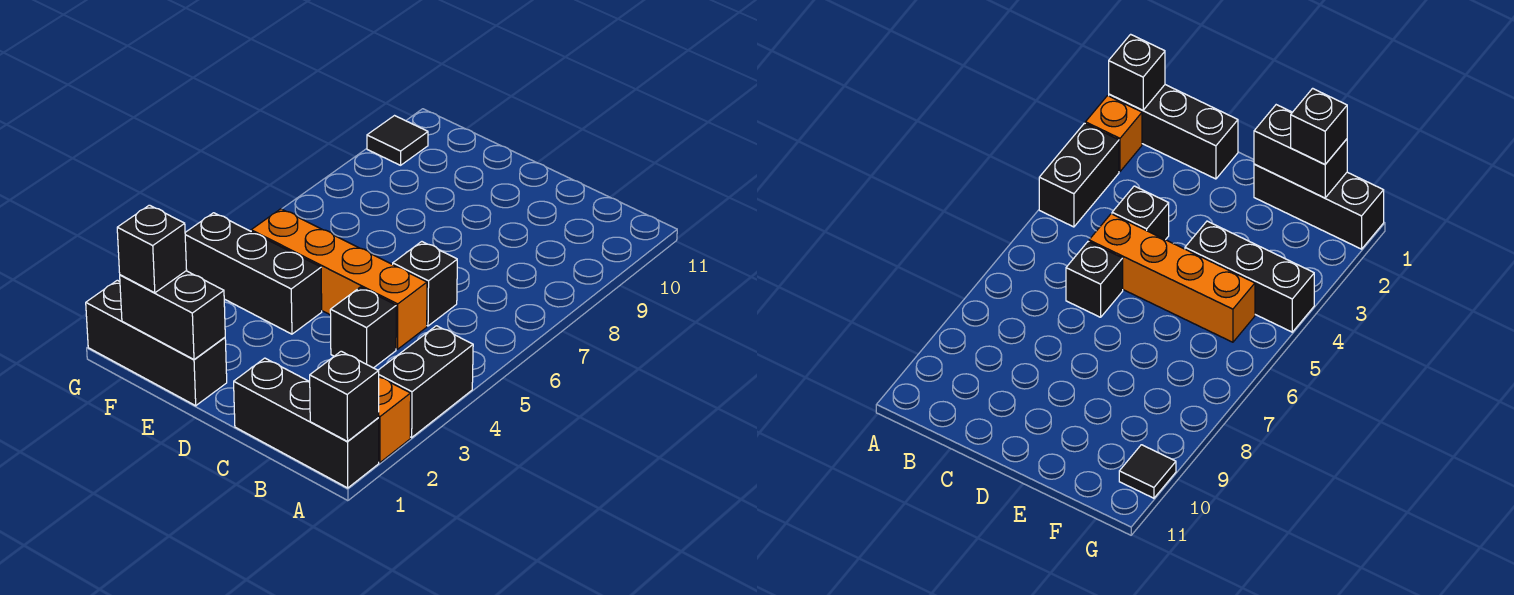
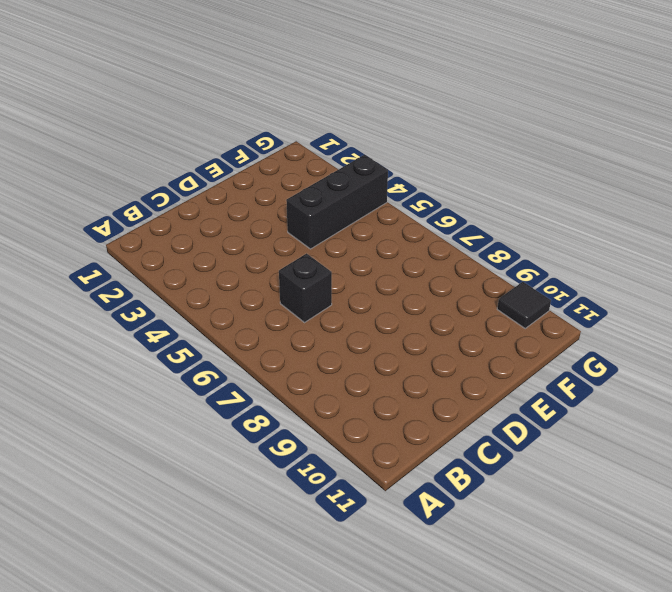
none -> black 1x3 brick [234,358,379,488]
none -> orange 1x1 brick [379,377,411,462]
none -> black 1x2 brick [378,326,473,437]

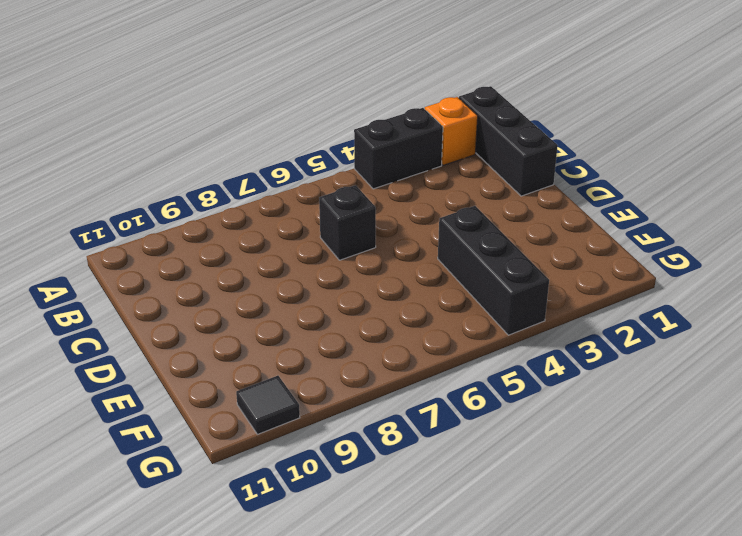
none -> black 1x1 brick [330,287,396,368]
none -> orange 1x4 brick [251,209,427,349]
none -> black 1x3 brick [86,280,227,406]

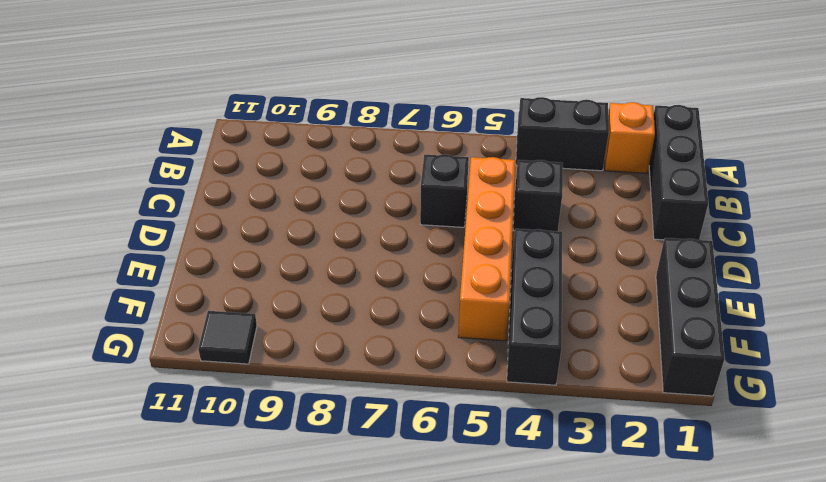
none -> black 1x1 brick [310,351,379,441]
none -> black 1x2 brick [120,271,225,359]
none -> black 1x1 brick [117,205,187,293]

